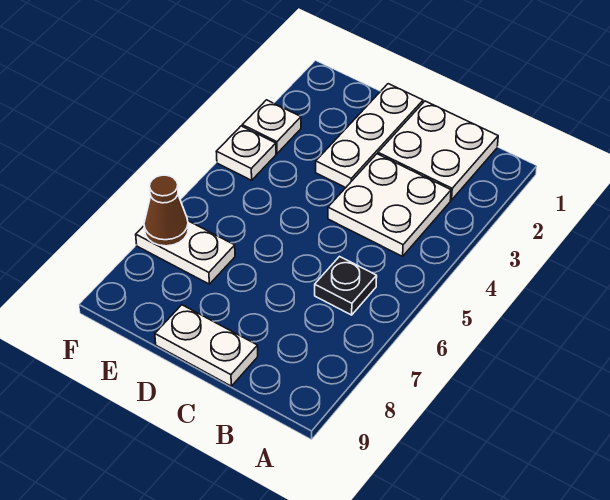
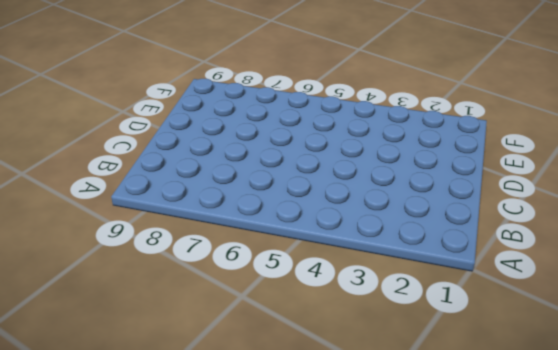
none -> white 2x2 plate [378,101,498,200]
none -> white 2x2 plate [328,154,451,256]

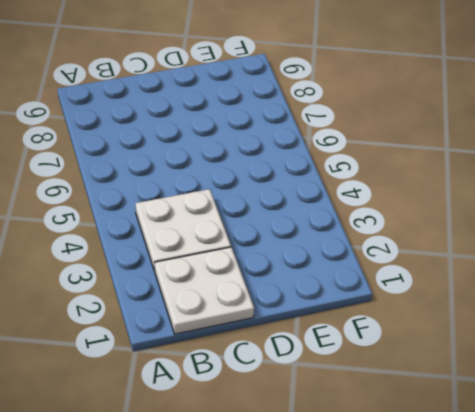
none -> black 1x1 plate [315,257,377,315]
none -> white 1x2 plate [155,305,258,386]

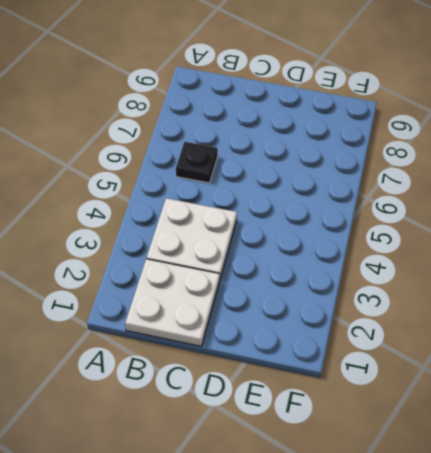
none -> white 1x2 plate [155,305,258,386]
none -> white 1x3 plate [316,84,423,188]

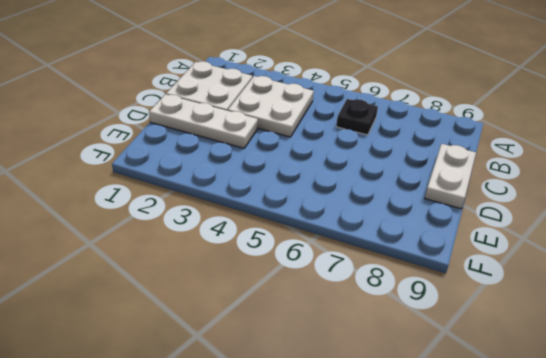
none -> white 1x2 plate [136,221,235,284]
none -> white 1x1 plate [242,100,301,153]

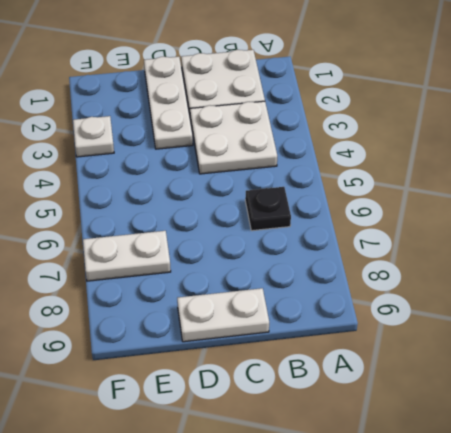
none -> white 1x1 plate [216,126,276,180]
none -> brown 1x1 cone [144,175,188,246]

